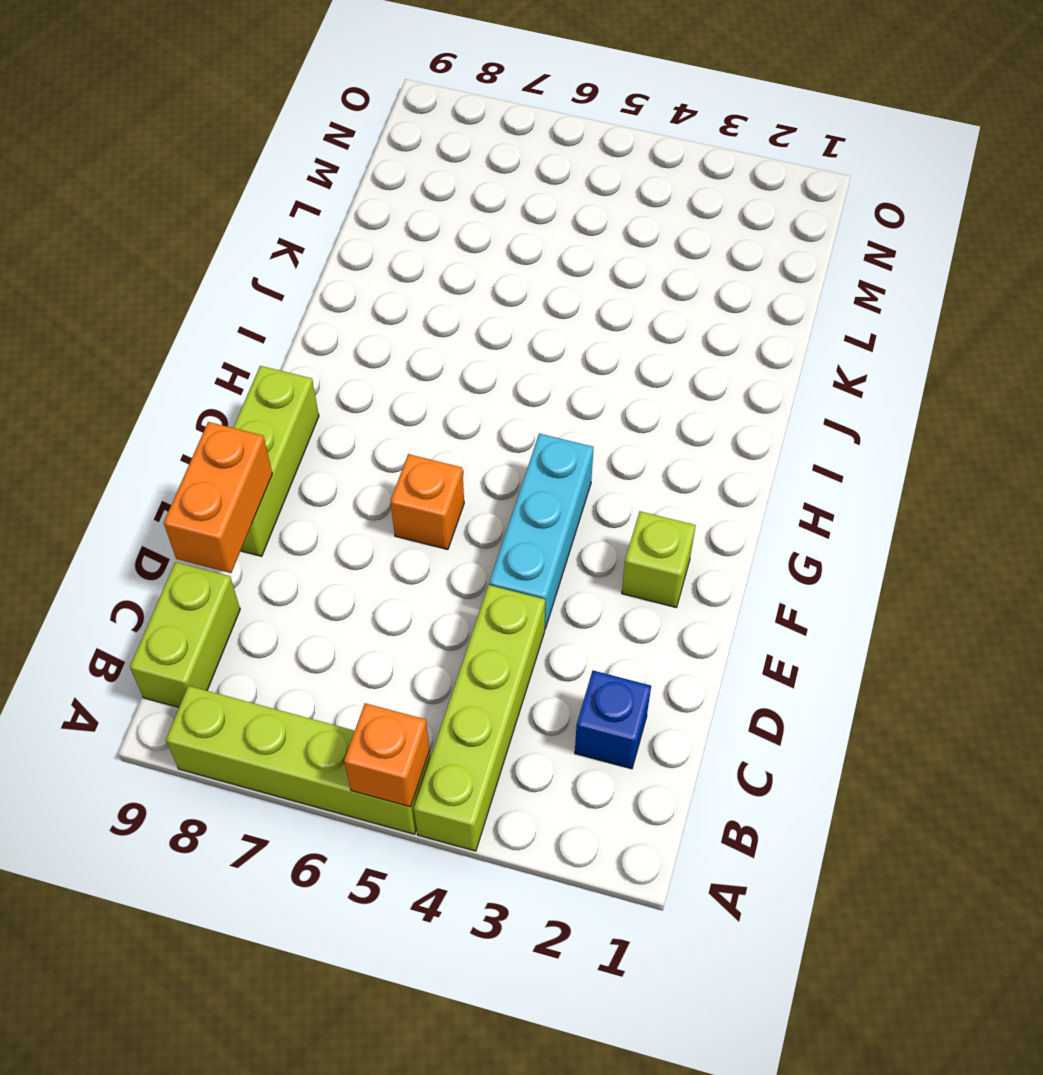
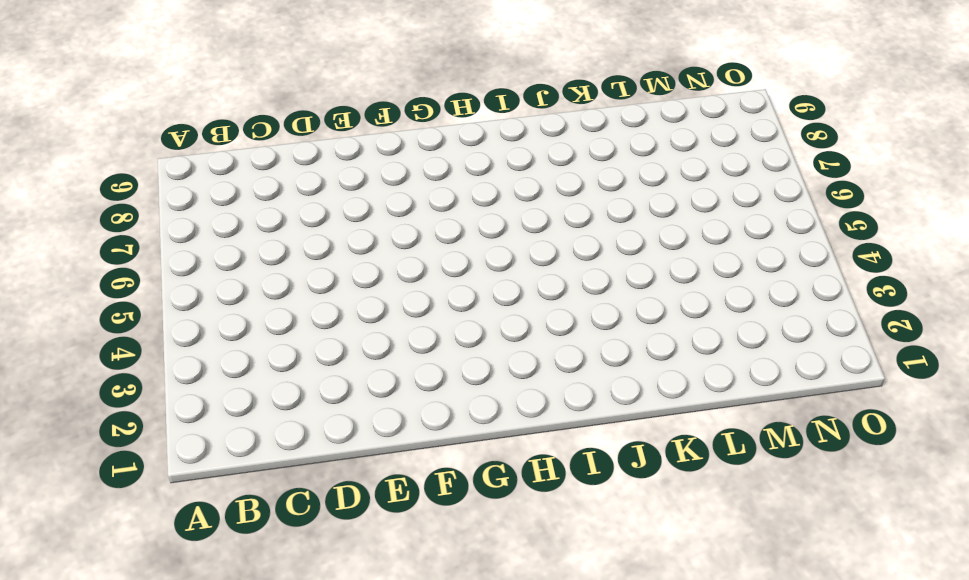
none -> lime 1x4 brick [414,585,545,851]
none -> lime 1x4 brick [166,686,430,834]

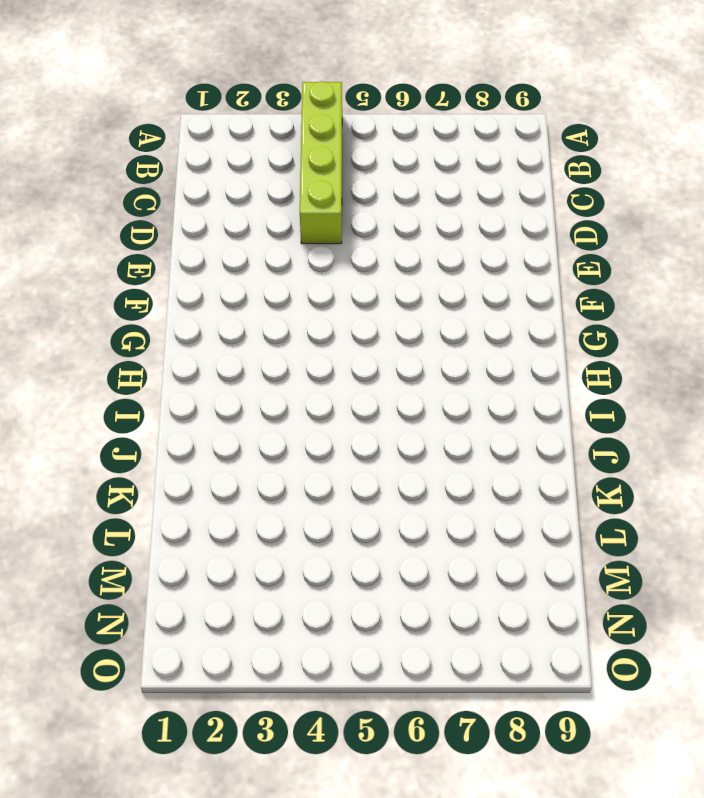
none -> lime 1x4 brick [166,686,430,834]
none -> lime 1x2 brick [130,562,240,707]

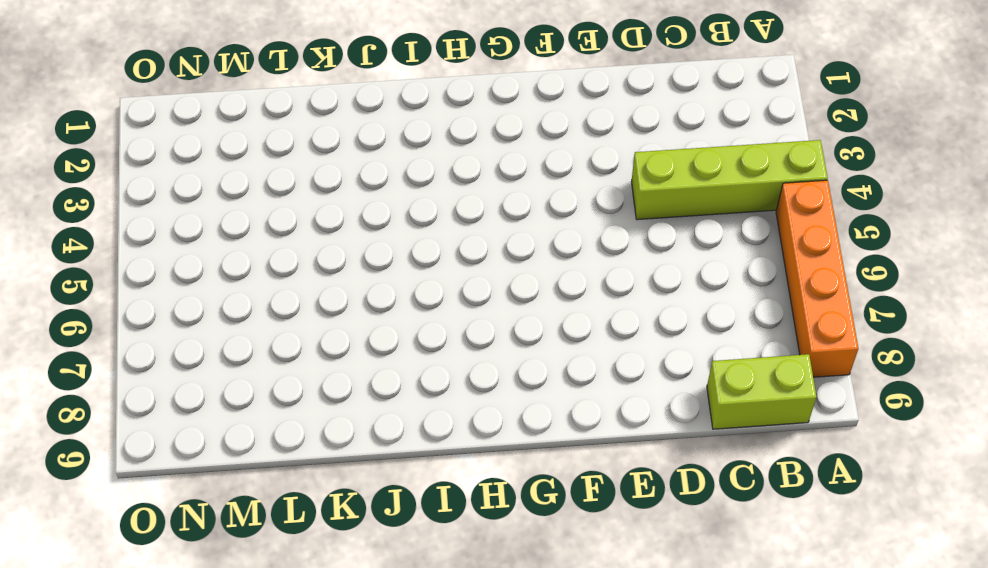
orange 1x4 brick [776,180,858,377] -> lime 1x4 brick [166,686,430,834]
none -> blue 1x1 brick [575,671,651,769]
none -> cyan 1x3 brick [489,434,594,629]

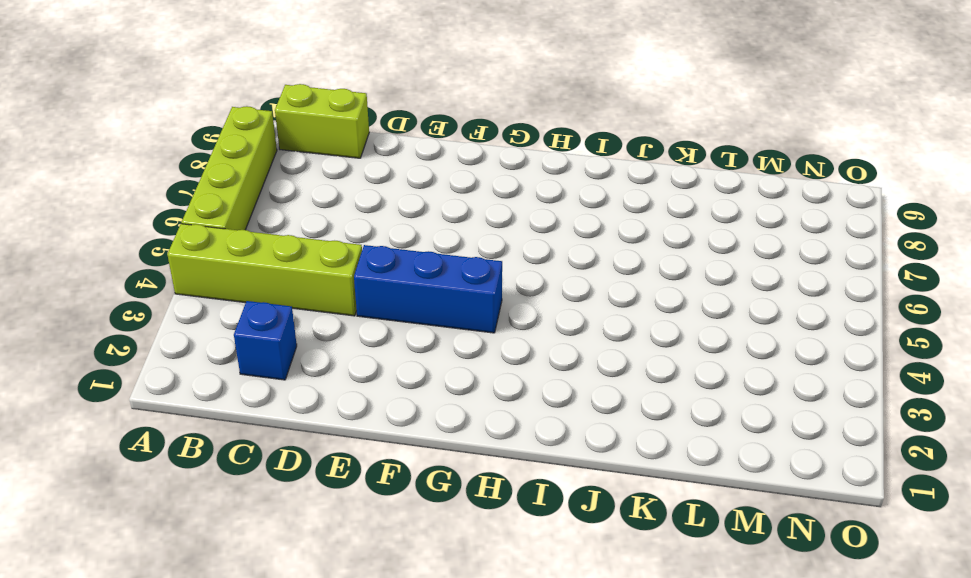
blue 1x3 brick [354,245,502,333] -> cyan 1x3 brick [489,434,594,629]
none -> lime 1x3 brick [233,366,319,556]
none -> lime 1x1 brick [622,511,696,607]

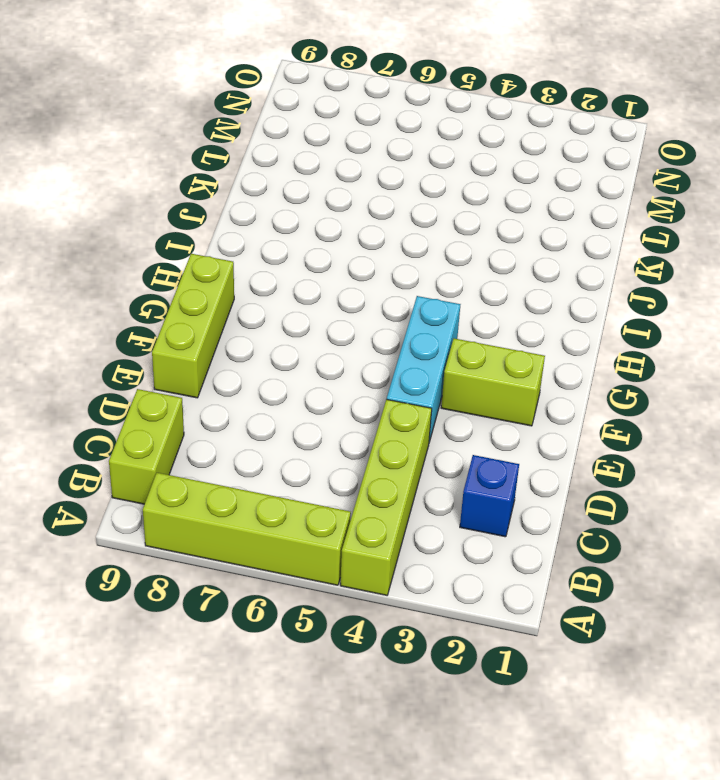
lime 1x2 brick [441,338,545,426] -> lime 1x1 brick [622,511,696,607]
none -> orange 1x1 brick [390,454,464,550]
none -> orange 1x1 brick [344,703,430,807]

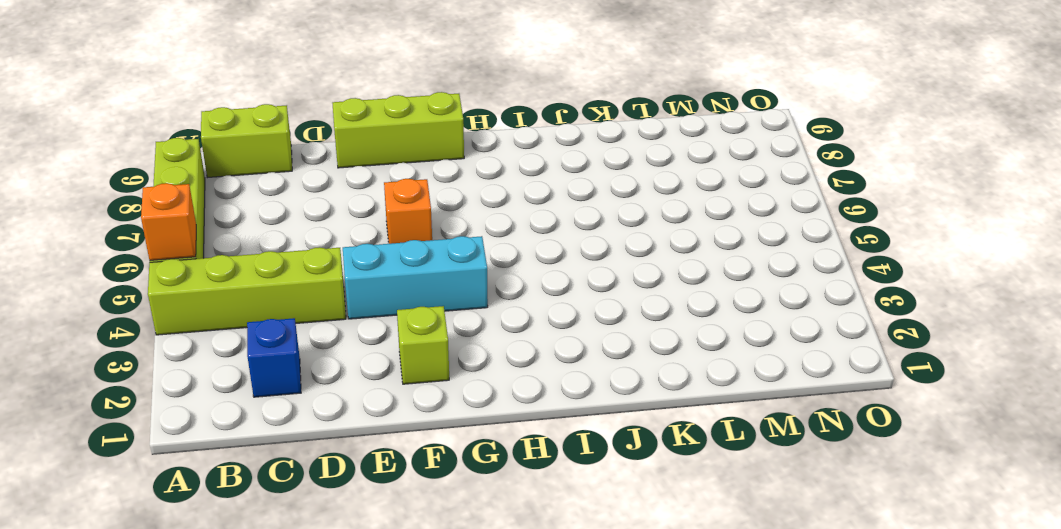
none -> orange 1x2 brick [164,422,272,573]

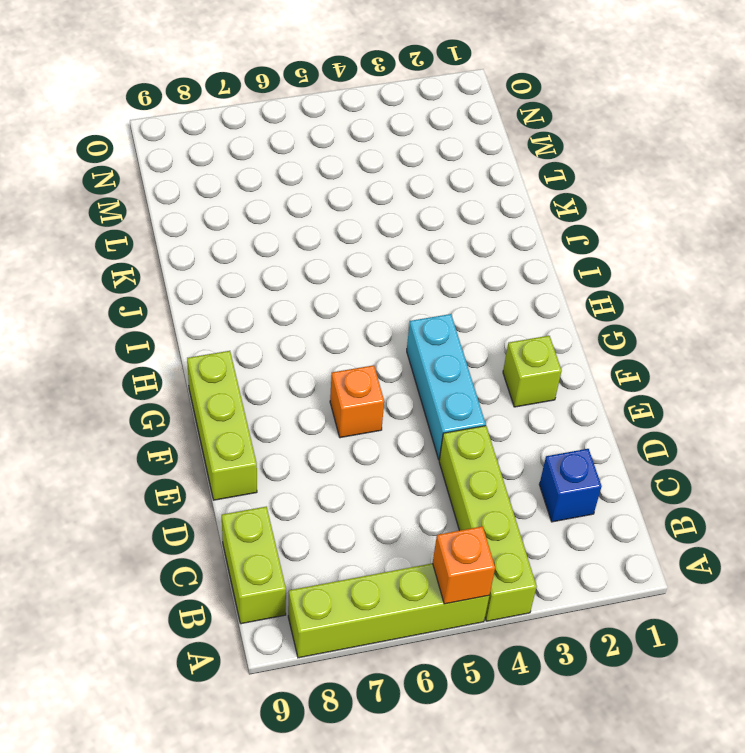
none -> orange 1x2 brick [164,422,272,573]

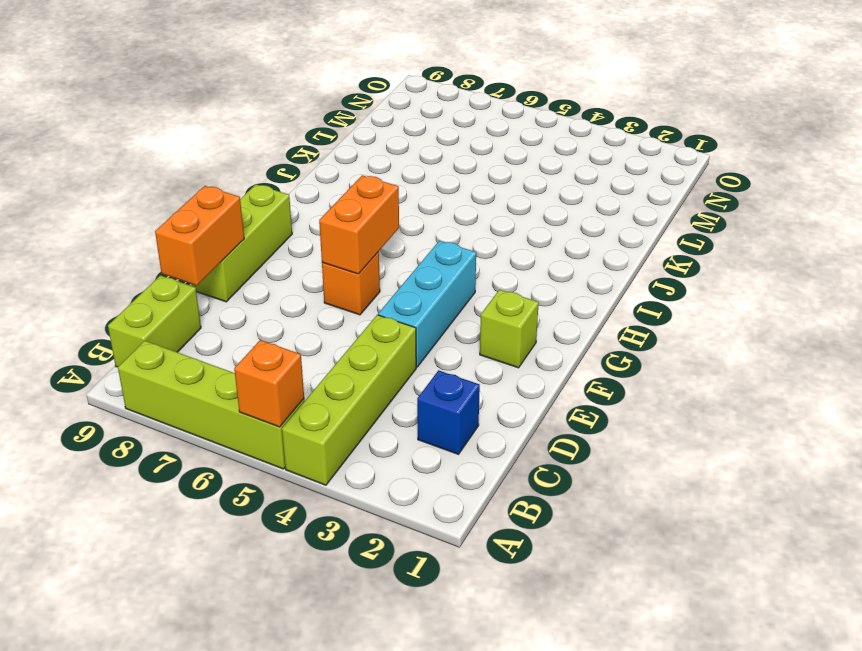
orange 1x2 brick [319,175,399,274] -> none

